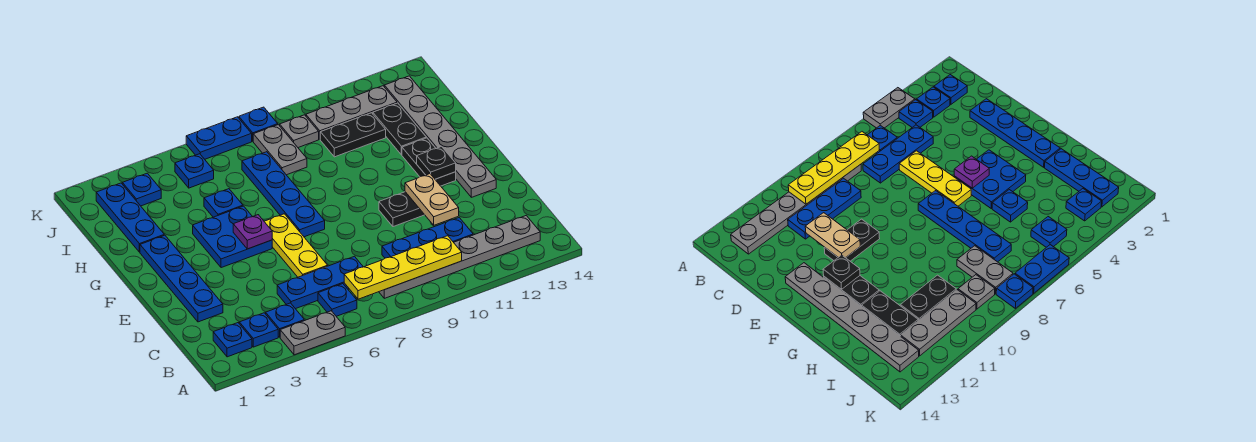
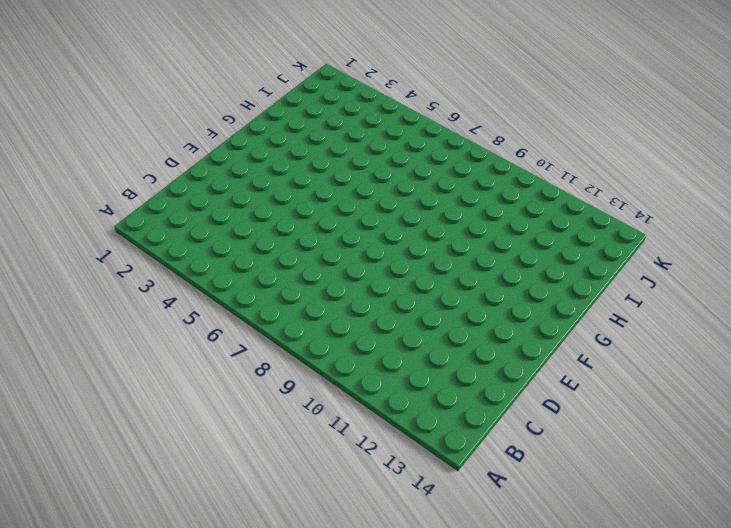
none -> grey 1x2 plate [280,311,345,355]
none -> blue 1x1 plate [213,323,252,357]
none -> blue 1x1 plate [239,313,278,347]
none -> blue 1x1 plate [266,303,304,337]

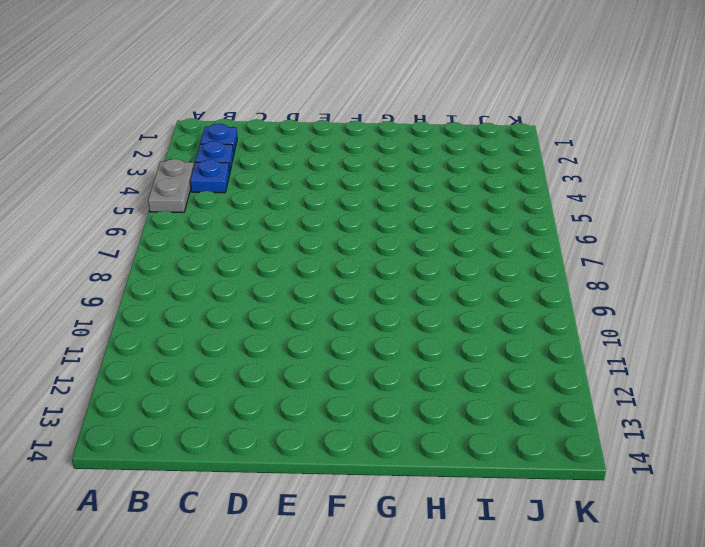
none -> blue 1x1 plate [318,284,357,316]
none -> grey 1x6 plate [379,216,540,298]
none -> blue 1x3 plate [277,256,363,309]
none -> blue 1x3 plate [382,218,473,258]

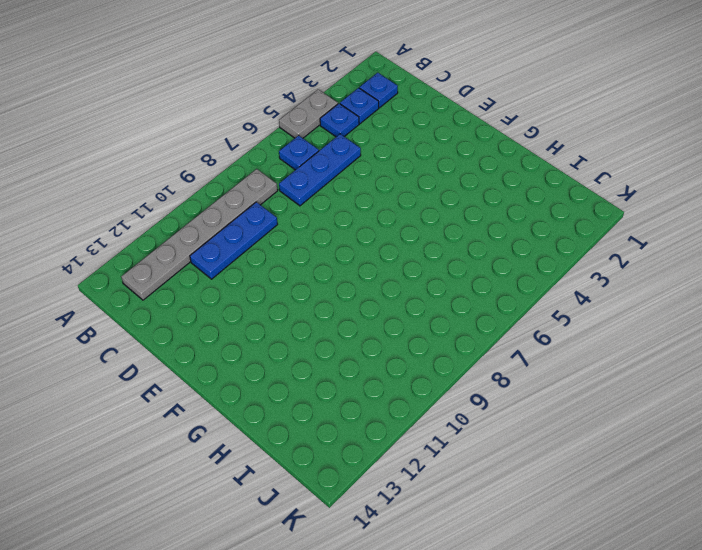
none -> blue 1x4 plate [140,235,223,322]
none -> yellow 1x3 plate [264,214,328,277]
none -> black 1x2 plate [379,192,424,227]
none -> grey 1x6 plate [384,76,496,197]

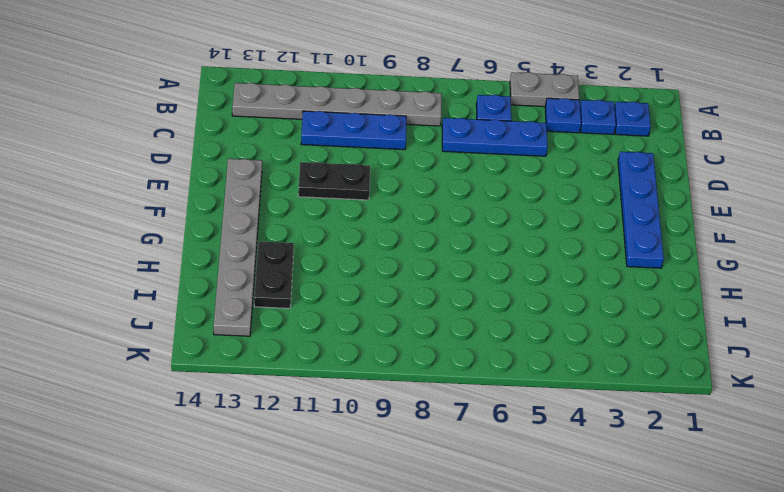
none -> yellow 1x3 plate [264,214,328,277]
none -> blue 2x2 plate [193,206,272,268]
none -> blue 1x4 plate [242,152,325,237]
none -> black 1x2 plate [402,138,456,186]

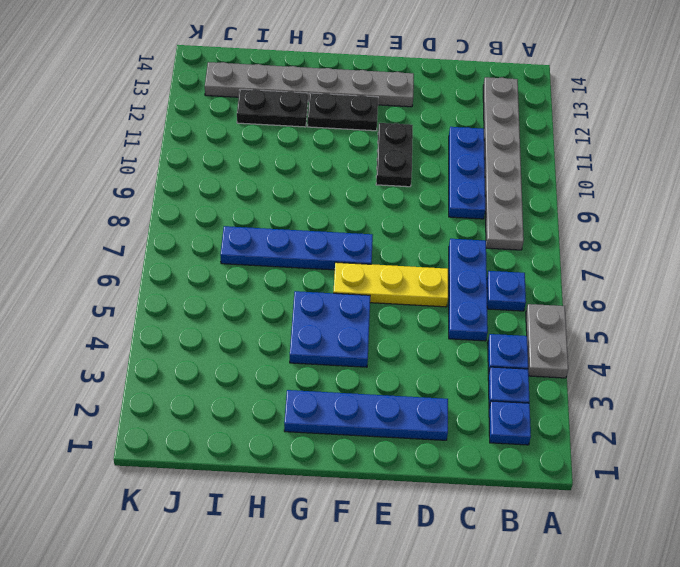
none -> blue 1x3 plate [96,183,164,252]
none -> blue 1x1 plate [204,189,243,217]
none -> grey 1x2 plate [253,125,307,175]
none -> black 1x2 plate [320,113,386,157]

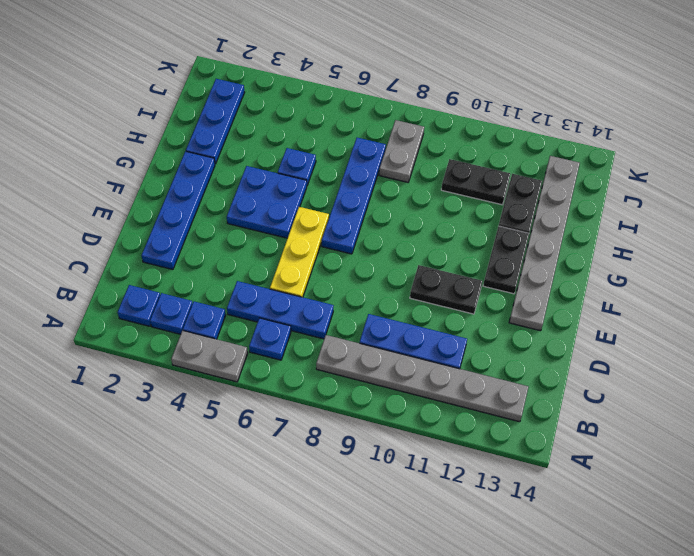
none -> blue 1x1 plate [122,173,161,206]
none -> blue 1x1 plate [175,154,214,188]
none -> grey 1x1 plate [280,115,319,148]
none -> grey 1x3 plate [306,86,397,139]

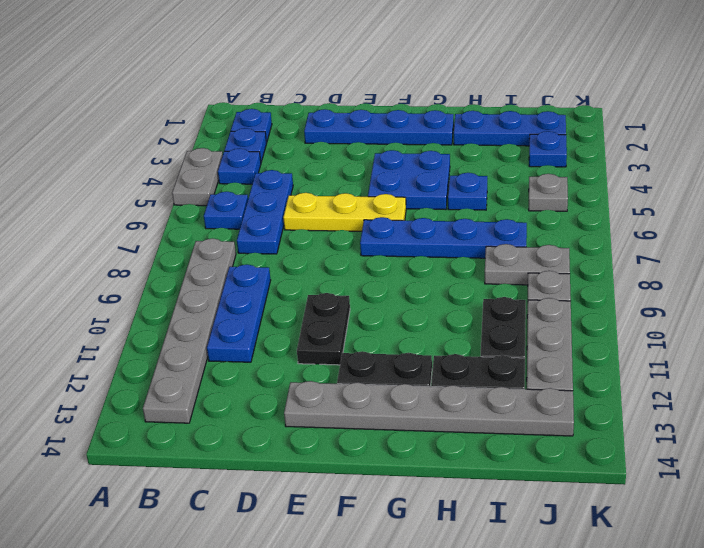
grey 1x1 plate [529,174,568,211] -> blue 1x1 plate [175,154,214,188]
none -> blue 1x2 plate [186,117,252,159]
none -> blue 1x1 plate [239,107,278,141]
none -> yellow 1x4 plate [344,236,462,299]
none -> tan 1x2 plate [405,174,459,225]

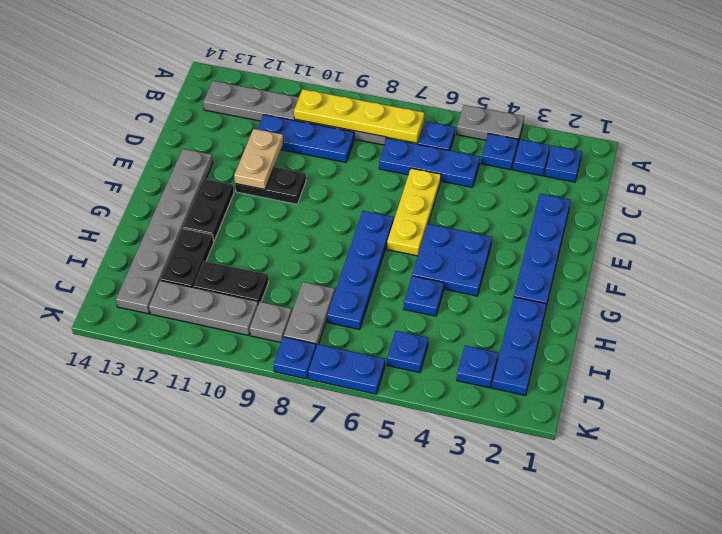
none -> purple 1x1 plate [233,215,272,249]
none -> black 1x1 plate [417,147,456,179]

